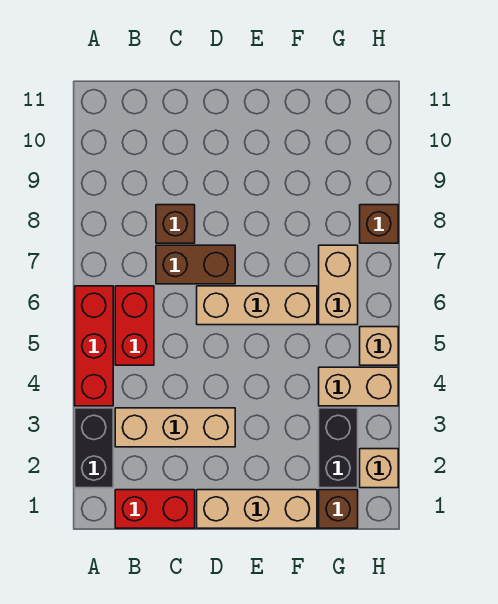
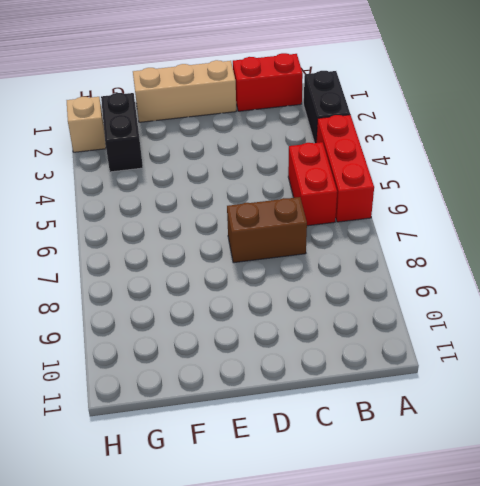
none -> tan 1x3 brick [115,408,235,447]
none -> brown 1x1 brick [156,205,195,243]
none -> tan 1x3 brick [197,286,317,325]

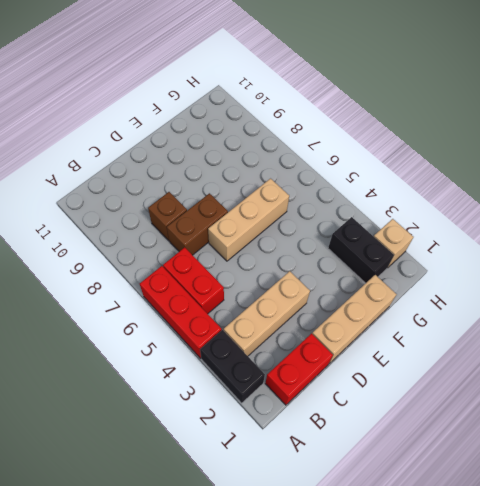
none -> brown 1x1 brick [319,490,358,528]
none -> tan 1x2 brick [319,367,398,406]
none -> tan 1x2 brick [319,245,358,325]

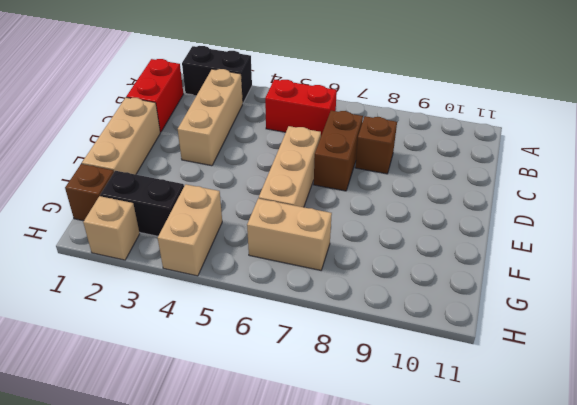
none -> red 1x3 brick [75,286,113,406]
none -> tan 1x1 brick [360,327,398,365]
none -> brown 1x1 brick [360,205,398,243]

